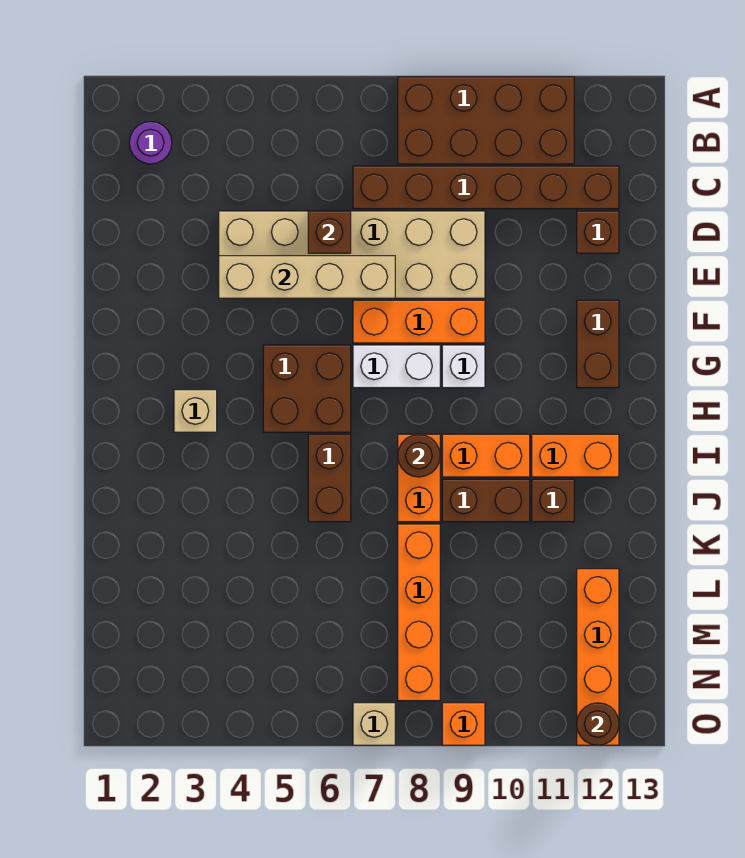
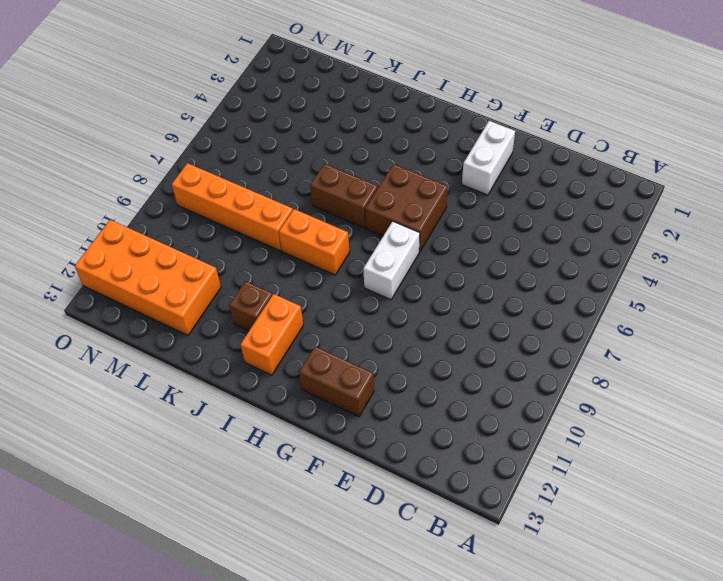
white 1x2 brick [462,121,515,195] -> none
orange 2x4 brick [75,220,221,335] -> orange 1x4 brick [577,569,619,745]
none -> brown 2x4 brick [398,77,574,164]
none -> purple 1x1 round brick [129,121,172,164]
none -> brown 1x6 brick [353,166,619,209]

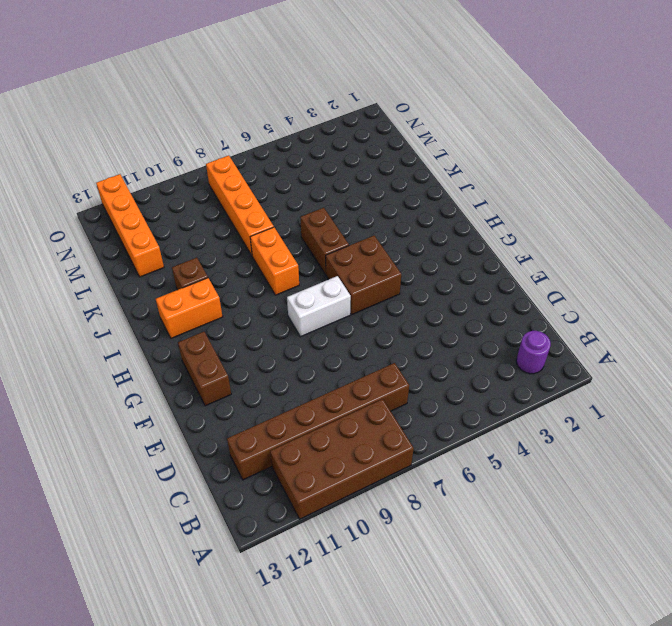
none -> tan 2x6 brick [219,211,485,298]
none -> brown 1x1 brick [577,211,619,253]
none -> orange 1x3 brick [353,300,485,343]

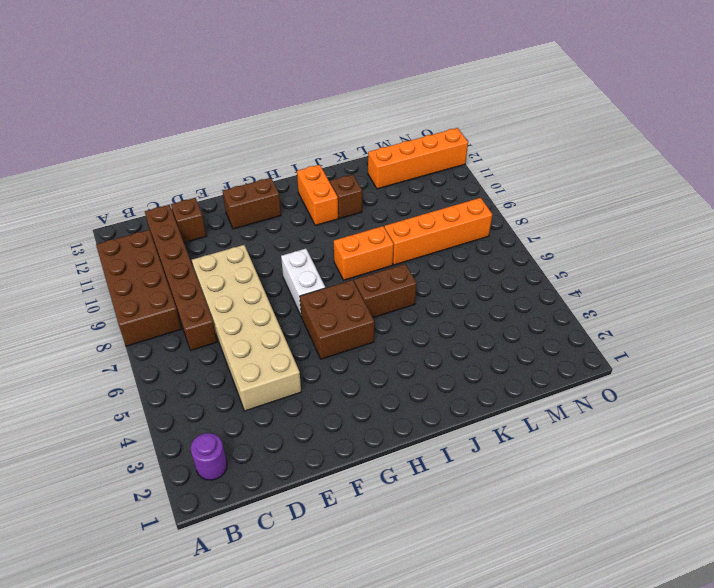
none -> orange 1x3 brick [353,300,485,343]
none -> white 1x1 brick [442,345,485,388]
none -> tan 1x1 brick [174,390,217,432]

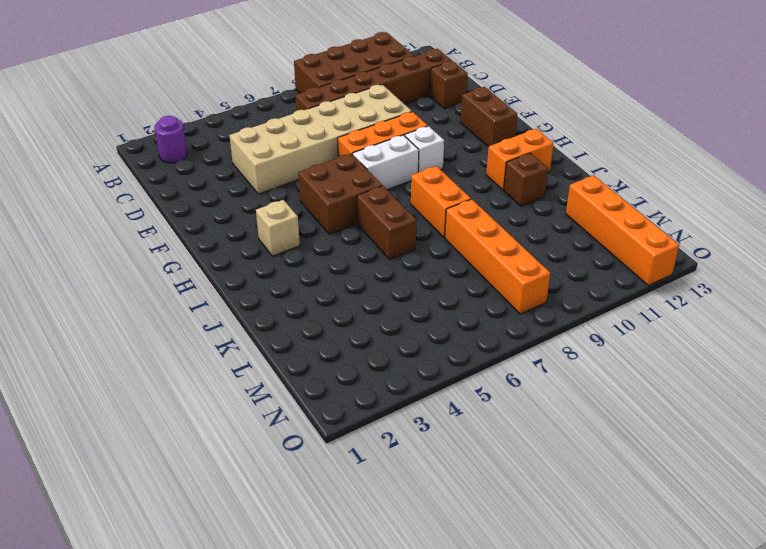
none -> orange 1x2 brick [442,434,530,477]
none -> brown 1x2 brick [442,479,530,522]
none -> tan 1x1 brick [353,703,395,745]

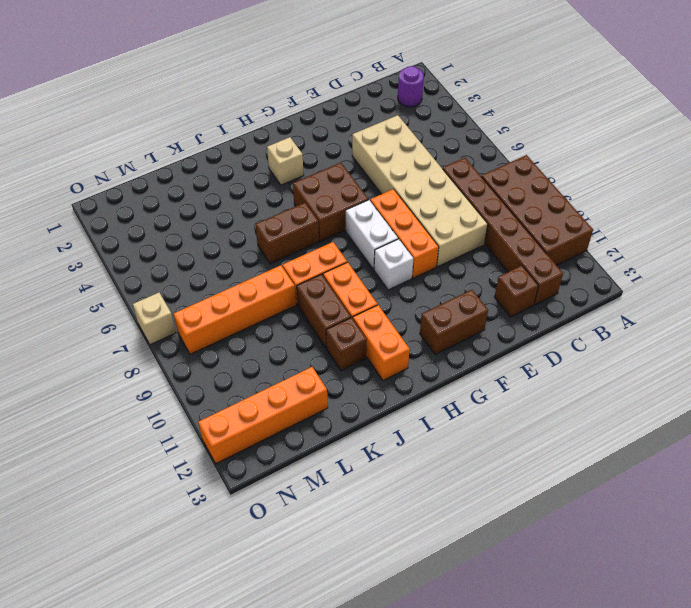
none -> orange 1x1 brick [442,703,485,745]
none -> brown 1x1 brick [308,211,351,253]
none -> tan 1x4 brick [219,256,395,298]

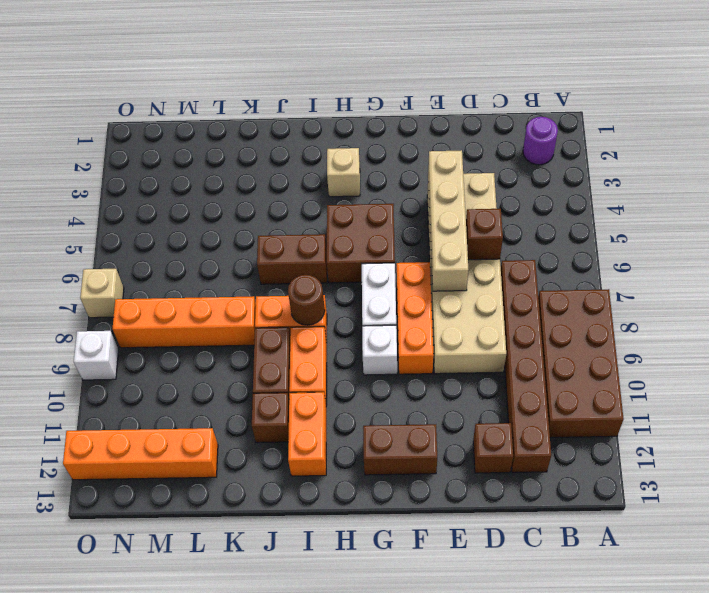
white 1x1 brick [74,331,119,380] -> orange 1x1 brick [442,703,485,745]
none -> brown 1x1 round brick [577,703,619,745]

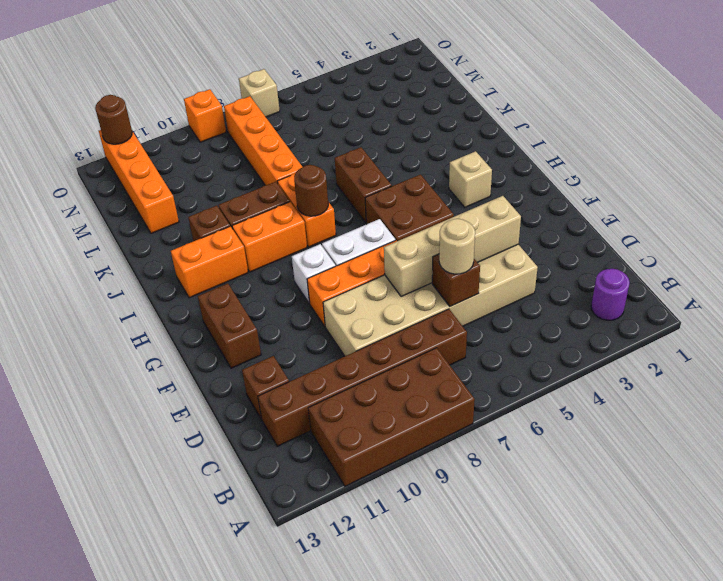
tan 1x1 round brick [439,219,475,274] -> none

